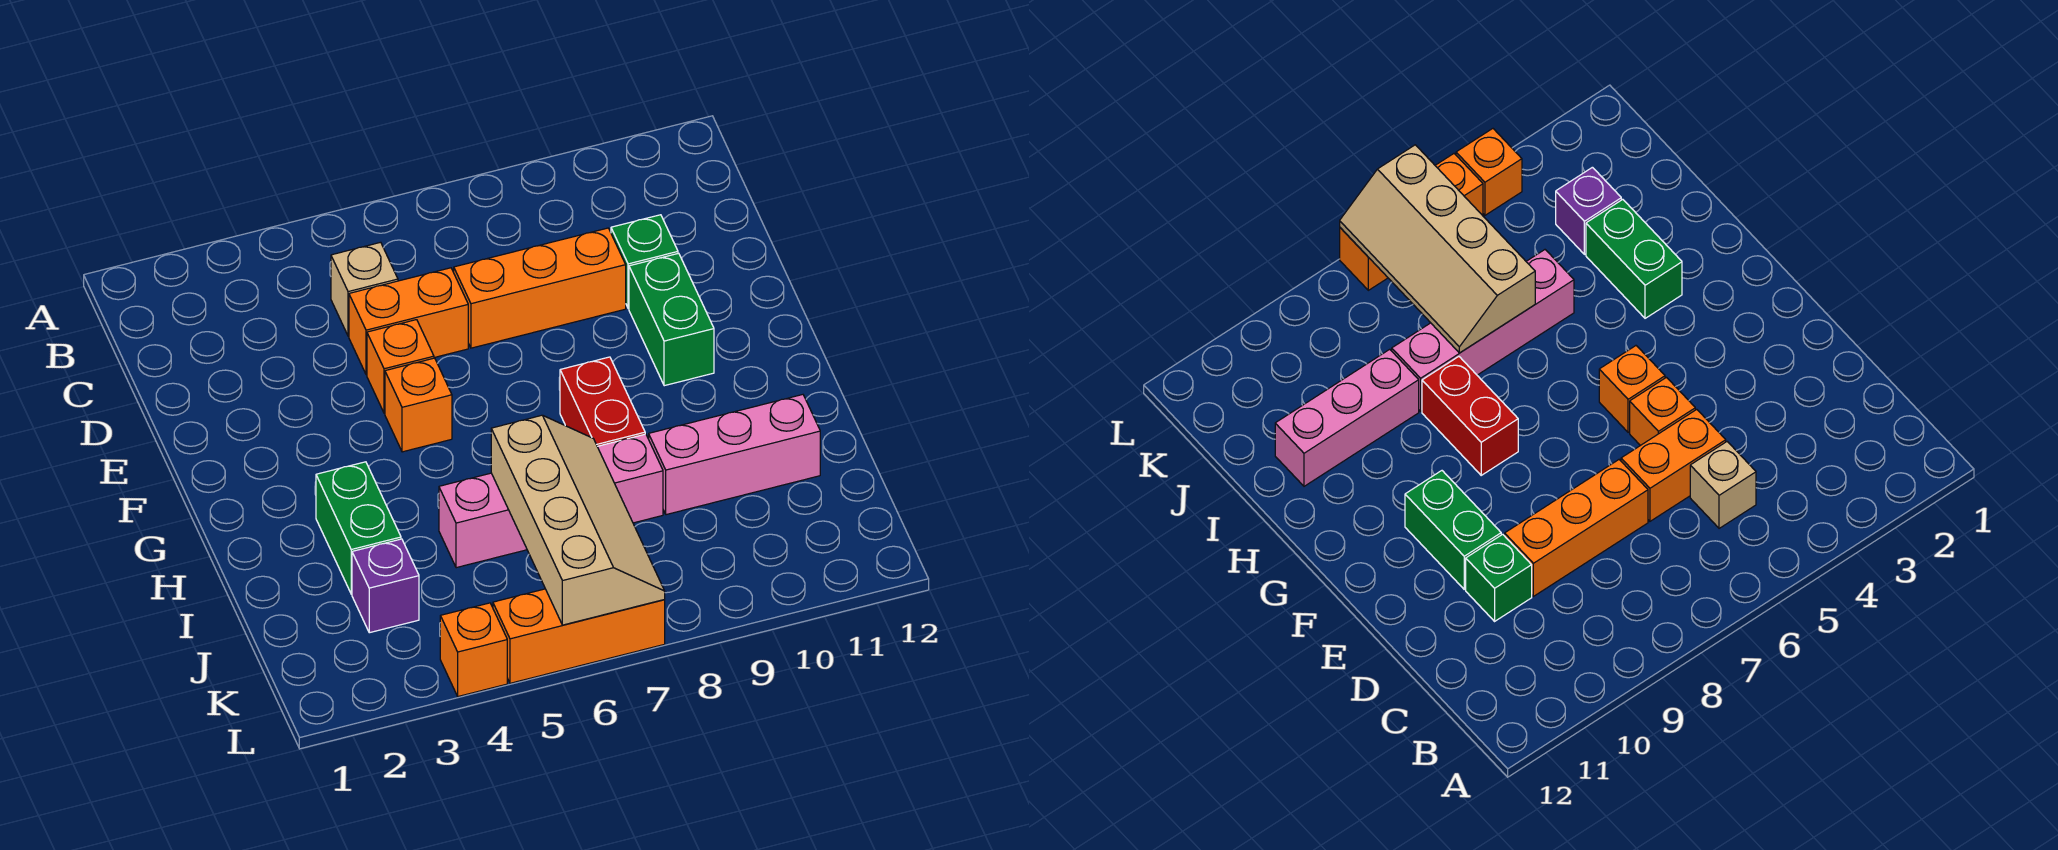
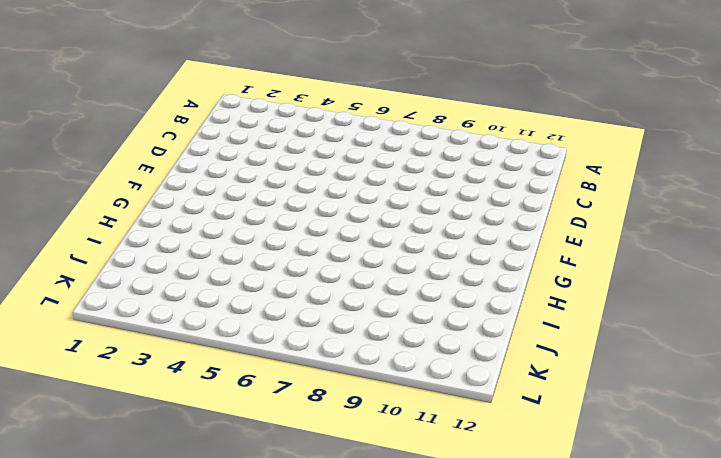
none -> tan 1x1 brick [331,242,398,336]
none -> orange 1x2 brick [349,268,468,375]
none -> orange 1x3 brick [454,228,626,348]

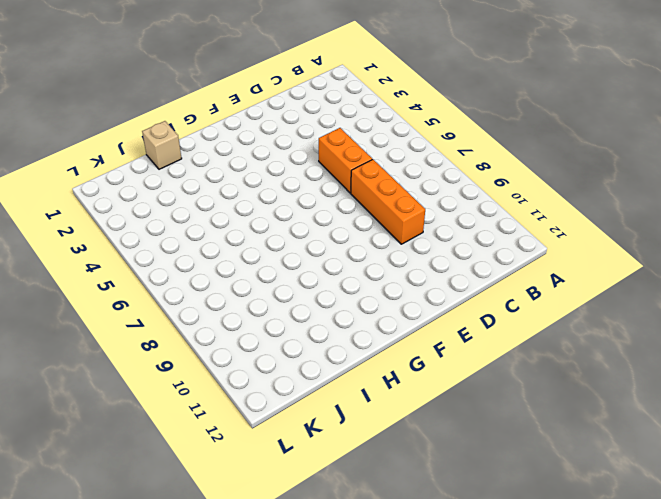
tan 1x1 brick [142,121,182,169] -> tan 1x1 brick moved to [331,242,398,336]
none -> green 1x1 brick [611,215,678,308]
none -> orange 1x1 brick [367,320,434,413]
none -> green 1x2 brick [629,253,714,386]

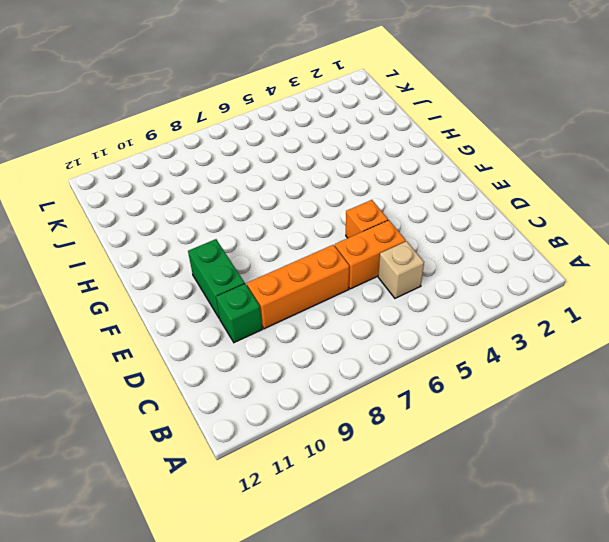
none -> orange 1x1 brick [385,358,452,452]
none -> red 1x2 brick [560,357,645,446]
none -> green 1x2 brick [316,462,401,594]

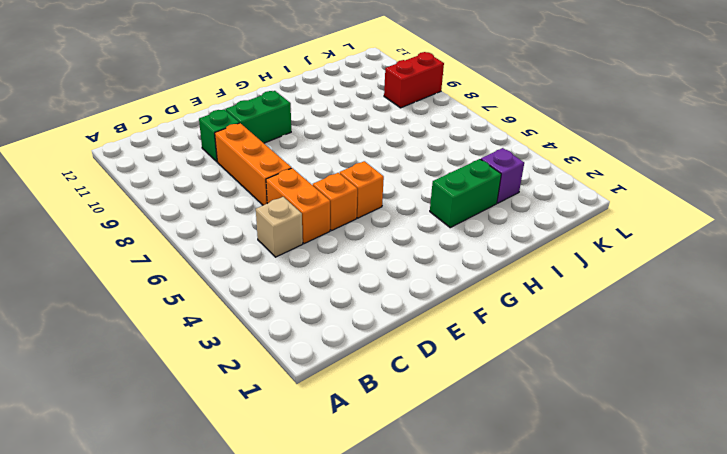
red 1x2 brick [384,52,444,108] -> red 1x2 brick moved to [560,357,645,446]
none -> pink 1x4 brick [439,434,663,568]
none -> pink 1x3 brick [649,395,820,515]
none -> orange 1x1 brick [440,603,507,696]

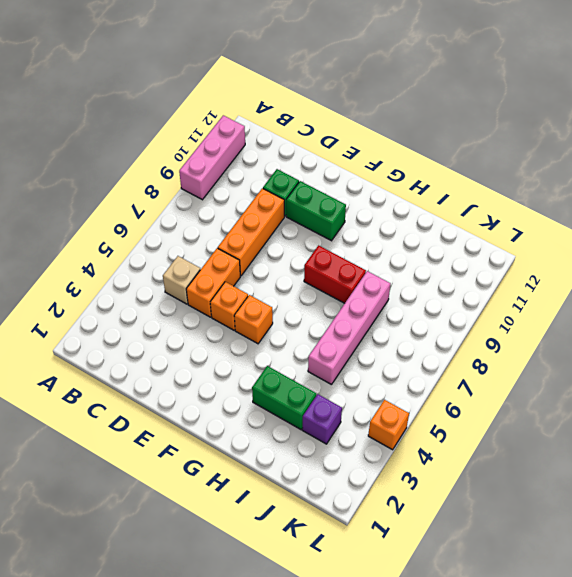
pink 1x3 brick [179,115,245,200] -> pink 1x3 brick moved to [649,395,820,515]
none -> orange 1x3 brick [493,589,665,683]
none -> tan 2x4 slope [491,415,665,625]

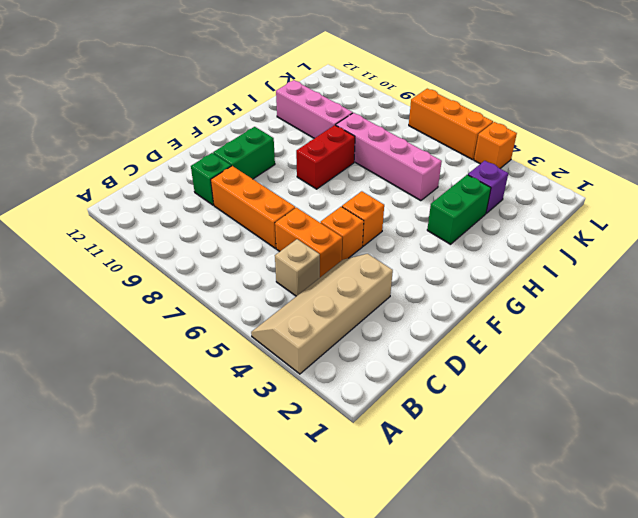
tan 2x4 slope [251,254,393,374] -> tan 2x4 slope moved to [491,415,665,625]

